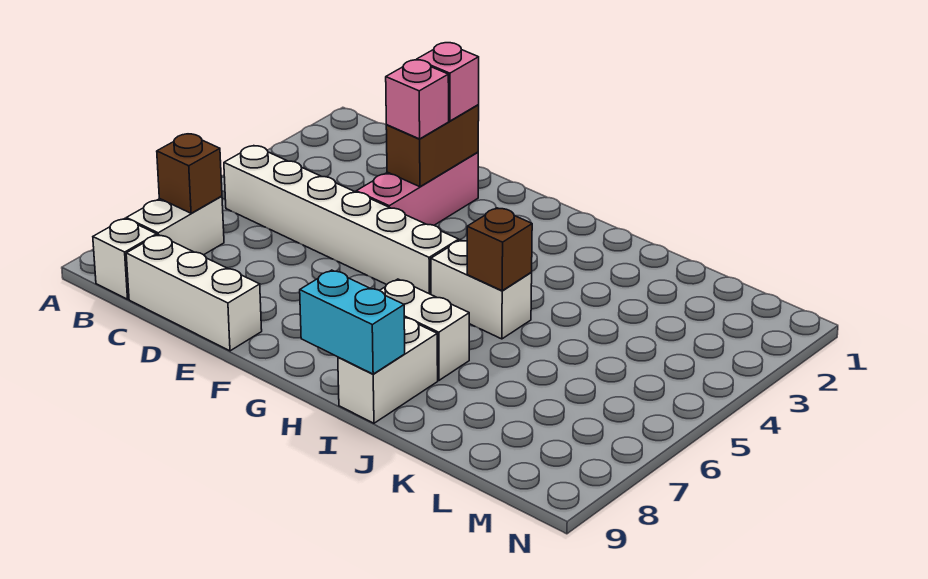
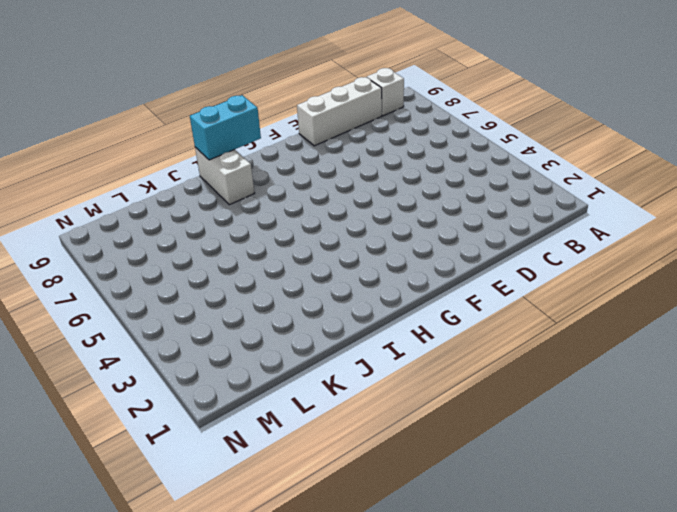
none -> white 1x6 brick [224,146,459,294]
none -> white 1x2 brick [126,196,224,255]
none -> pink 1x3 brick [356,152,478,225]

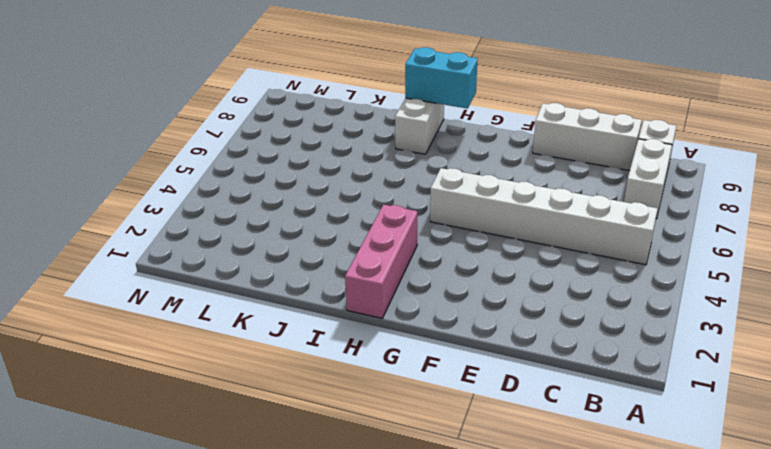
pink 1x3 brick [345,205,417,318] -> pink 1x3 brick moved to [356,152,478,225]
none -> white 1x2 brick [431,240,532,339]
none -> white 1x2 brick [380,279,469,380]
none -> brown 1x1 brick [157,134,222,213]

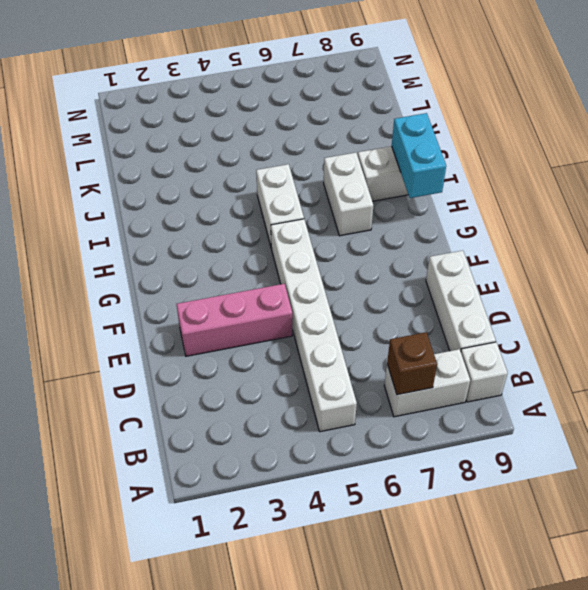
none -> brown 1x2 brick [386,105,479,187]
none -> brown 1x1 brick [467,208,532,291]
none -> pink 1x1 brick [417,43,479,121]

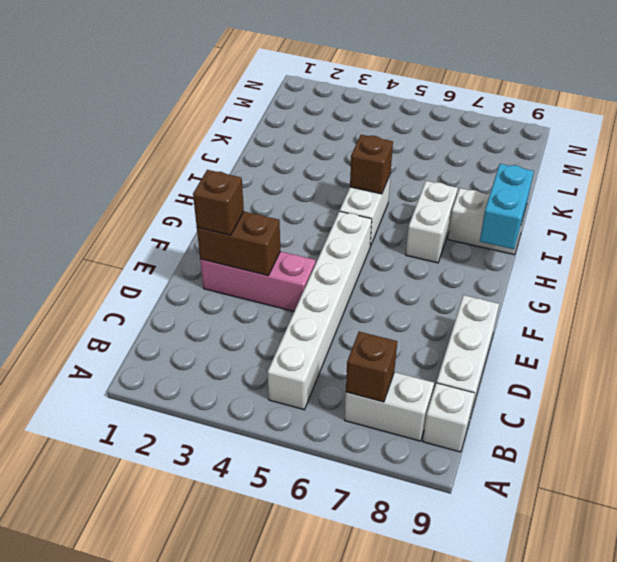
brown 1x1 brick [193,170,244,235] -> pink 1x1 brick [417,43,479,121]
none -> pink 1x1 brick [386,60,449,139]

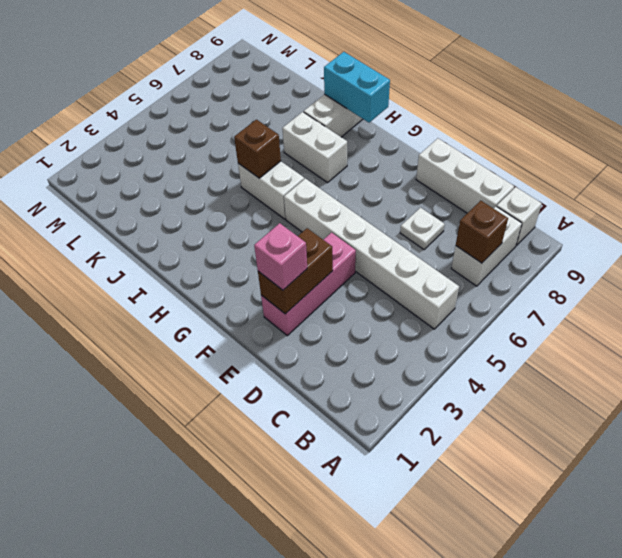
white 1x1 plate [400,208,445,249] -> none
none -> pink 1x1 brick [386,60,449,139]

